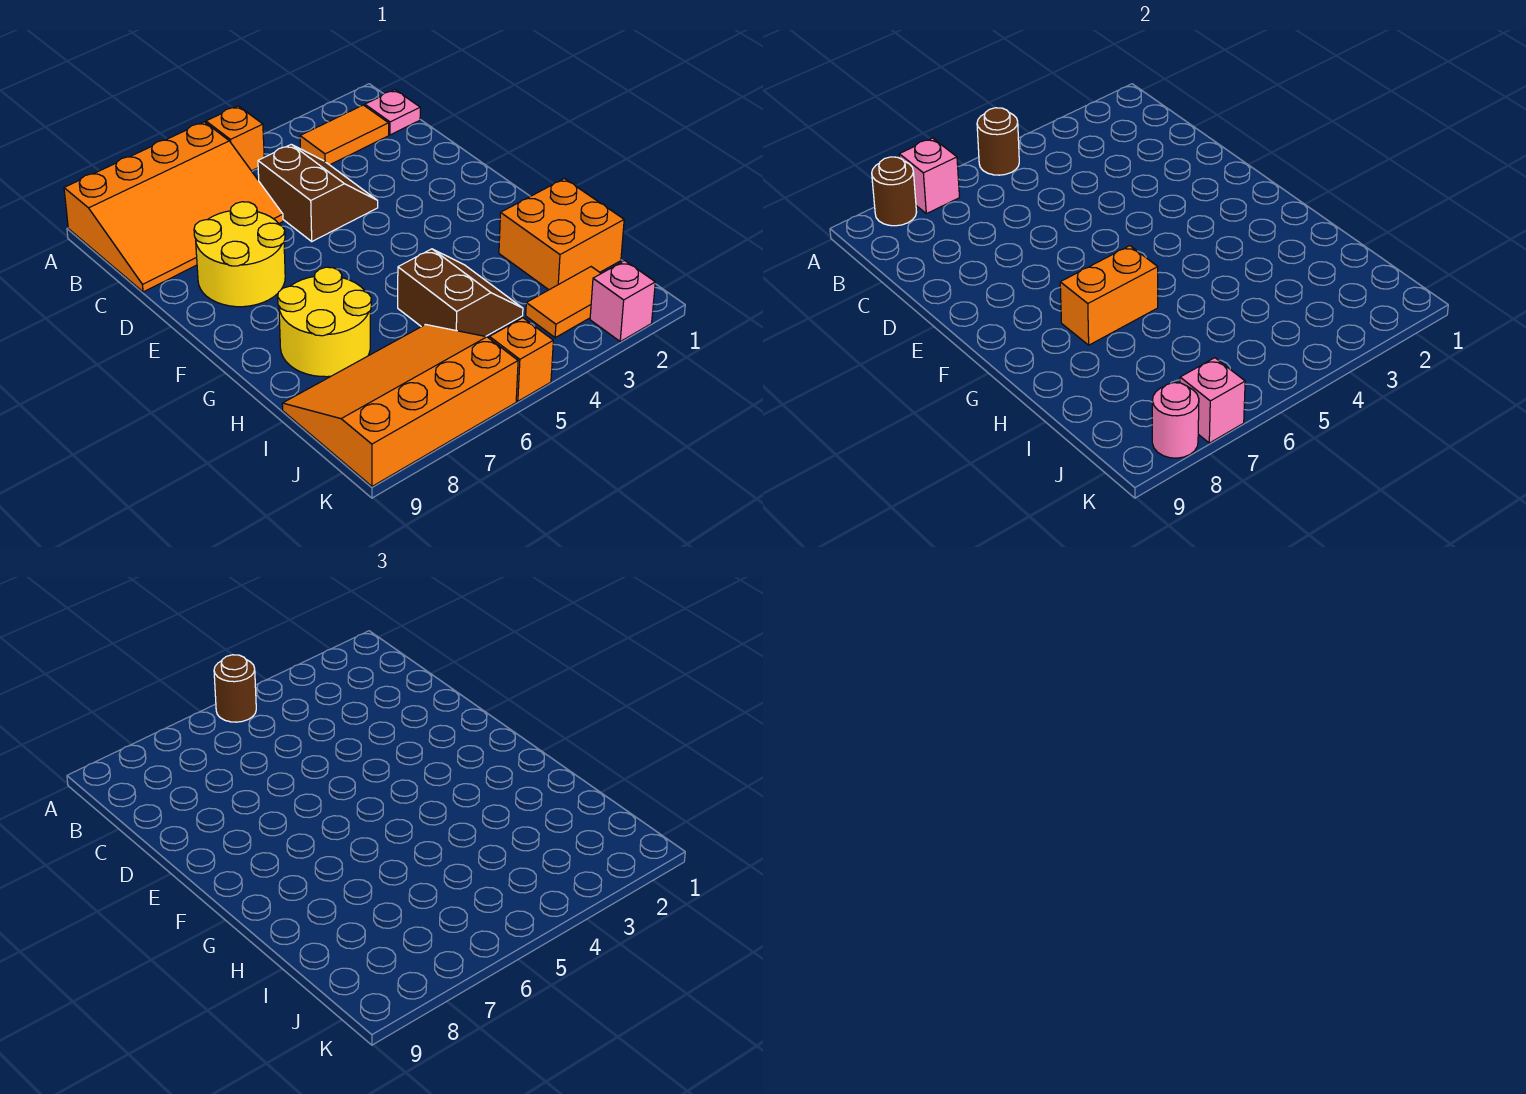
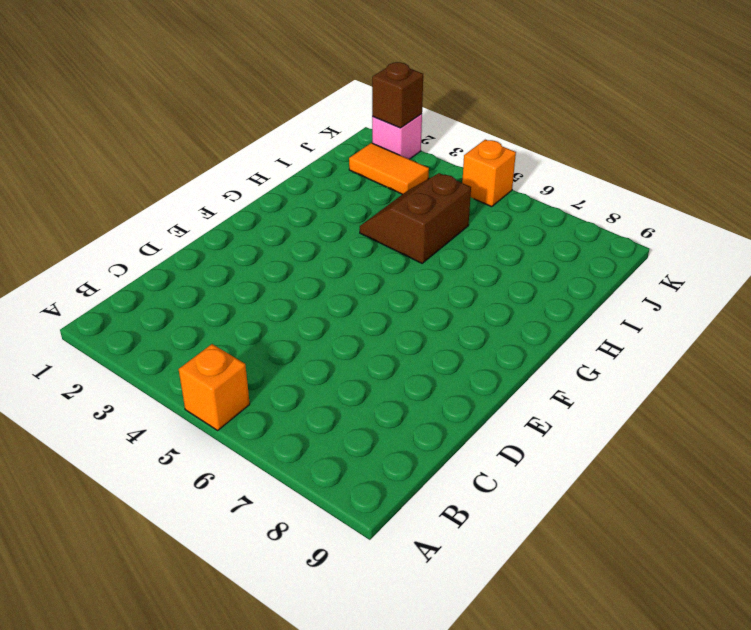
brown 1x1 brick [372,62,423,128] -> none
none -> orange 3x4 slope [64,122,283,292]
none -> pink 1x1 plate [365,90,420,135]
none -> orange 1x2 tile [300,105,389,165]

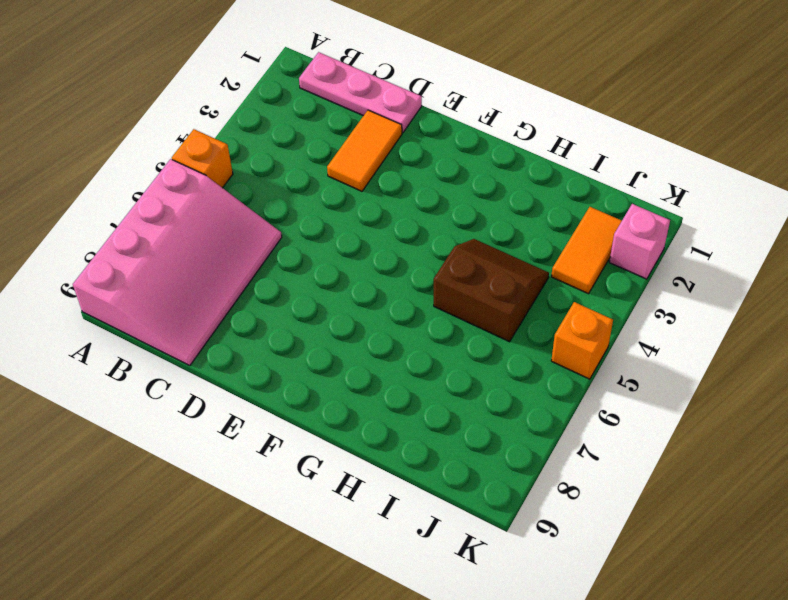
pink 3x4 slope [73,159,282,365] -> orange 3x4 slope [64,122,283,292]
pink 1x3 plate [299,52,422,133] -> pink 1x1 plate [365,90,420,135]
orange 1x2 tile [327,110,402,191] -> orange 1x2 tile moved to [300,105,389,165]
none -> brown 2x2 slope [258,144,378,241]
none -> yellow 2x2 round brick [194,202,285,307]
none -> yellow 2x2 round brick [278,267,371,377]

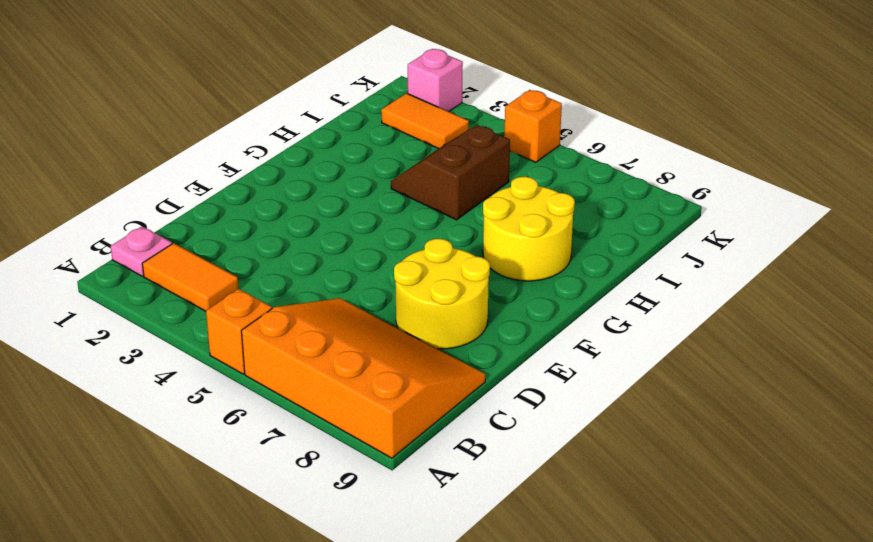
none -> brown 2x2 slope [258,144,378,241]
none -> orange 2x2 brick [499,179,624,290]
none -> orange 3x4 slope [282,325,518,486]

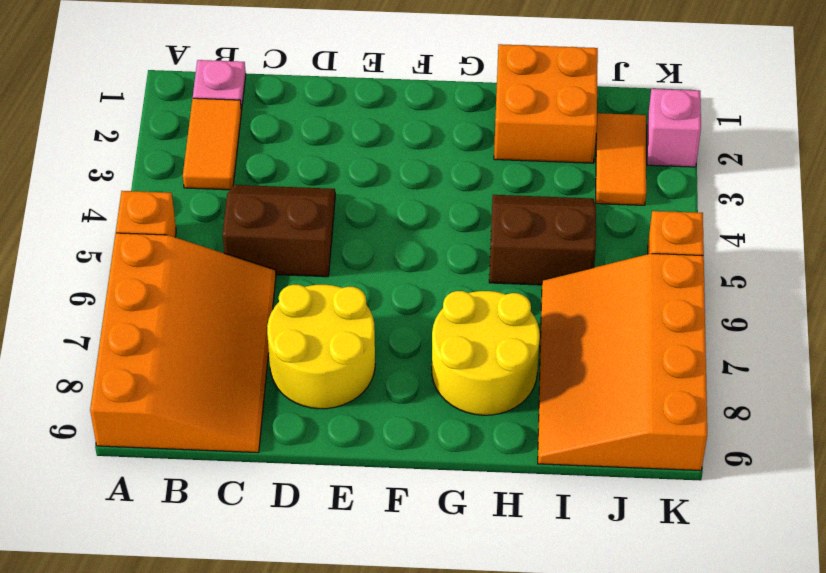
none -> brown 1x1 round brick [977,108,1019,175]
none -> pink 1x1 brick [899,138,960,214]
none -> brown 1x1 round brick [872,157,916,226]

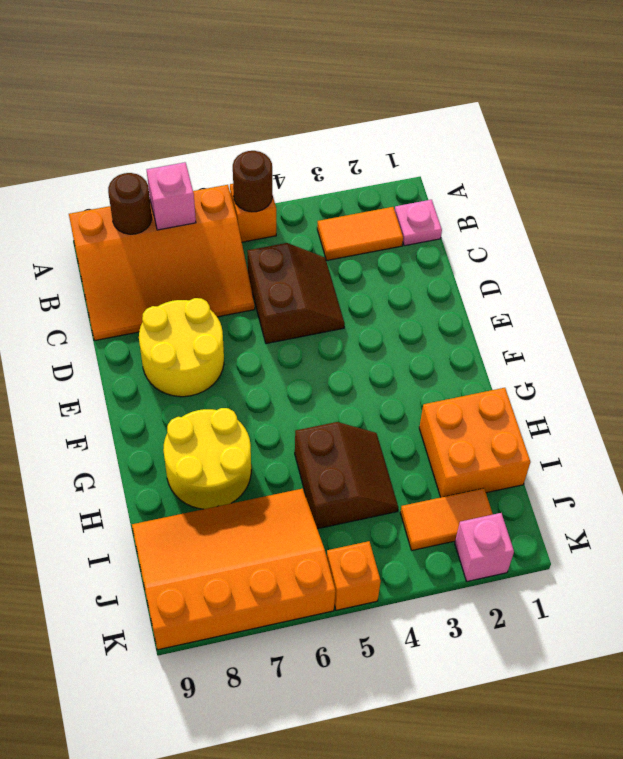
none -> orange 1x2 brick [1060,246,1158,345]
none -> pink 1x1 brick [1180,358,1245,443]
none -> pink 1x1 round brick [1152,383,1199,458]

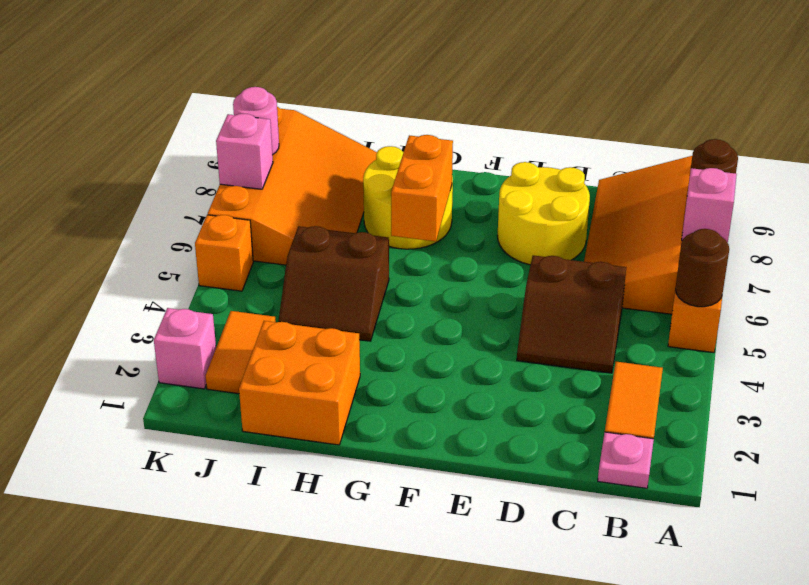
none -> brown 1x1 round brick [214,655,256,722]

